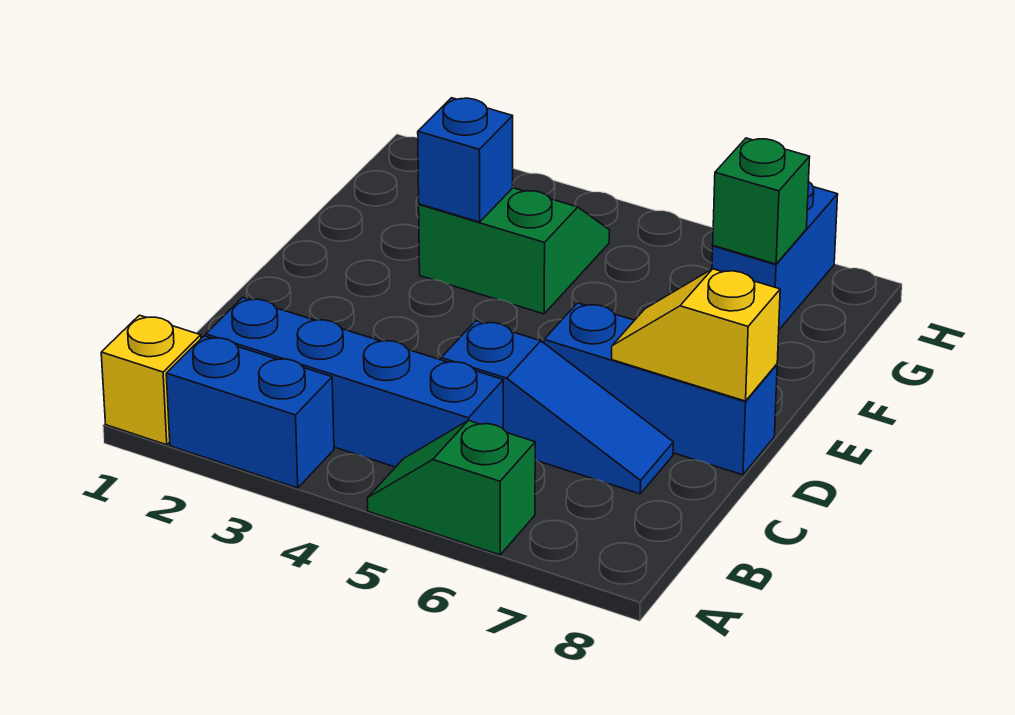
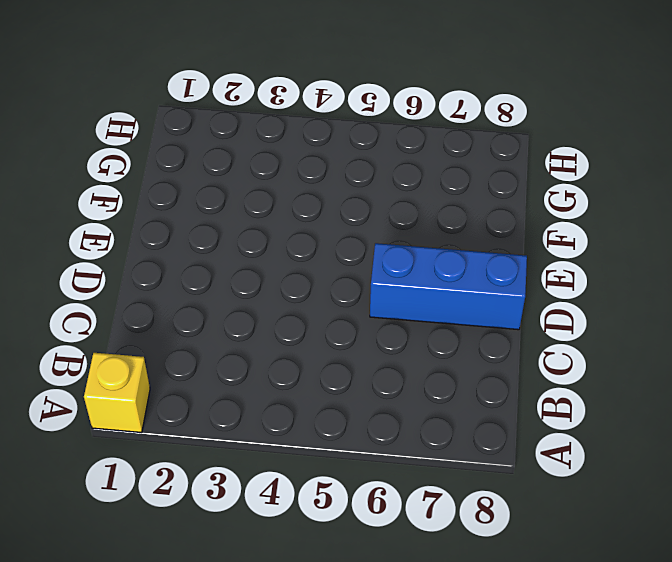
none -> blue 1x2 brick [166,336,334,488]
none -> green 1x2 slope [367,420,535,555]

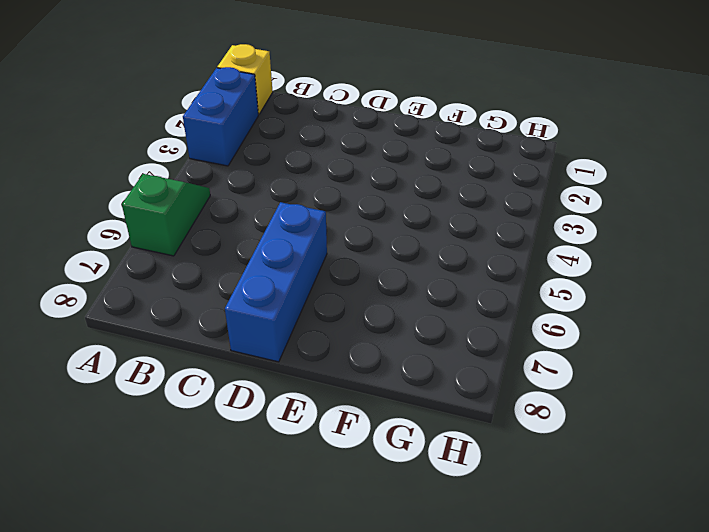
none -> blue 1x4 brick [206,298,503,467]
none -> blue 1x3 slope [441,321,673,494]

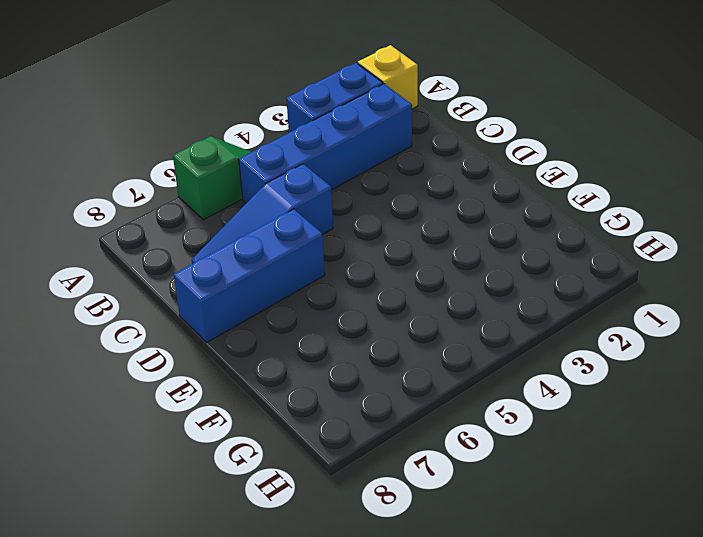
none -> green 2x2 slope [419,188,610,314]
none -> blue 1x2 brick [712,182,838,329]

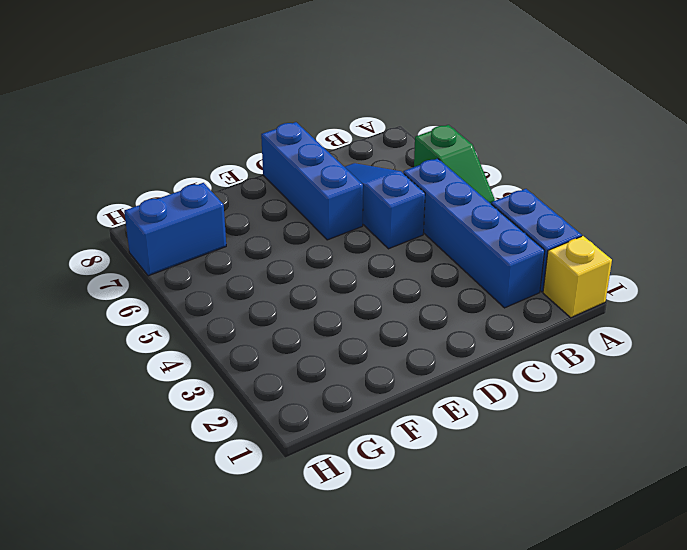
none -> green 2x2 slope [419,188,610,314]
none -> yellow 1x2 slope [612,269,780,401]

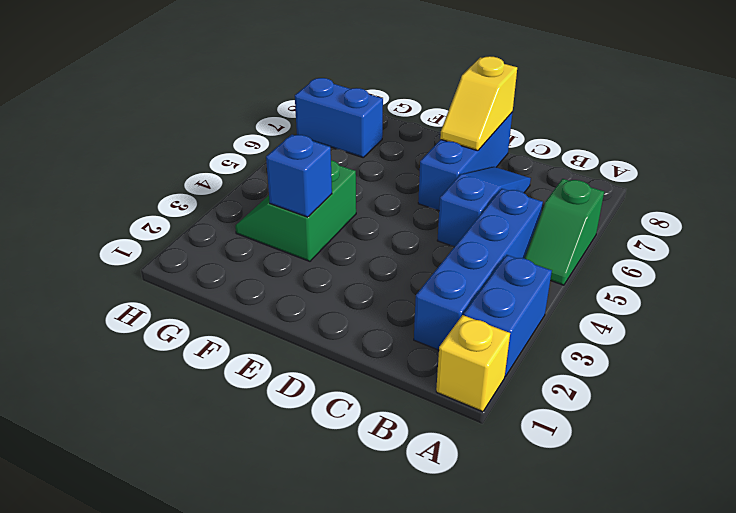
none -> green 1x1 brick [713,138,810,264]

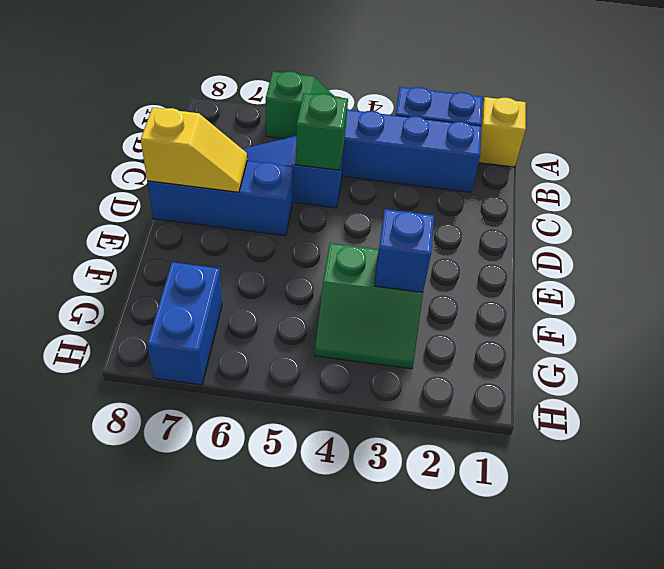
green 1x1 brick [296,93,348,170] -> green 1x1 brick moved to [713,138,810,264]

